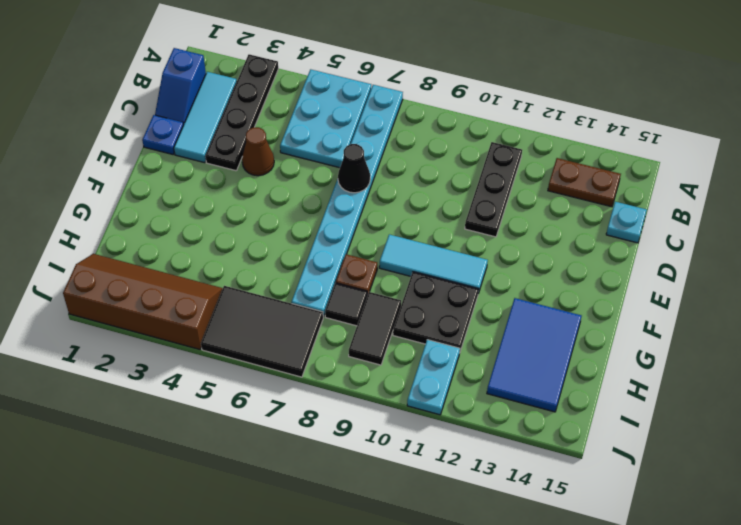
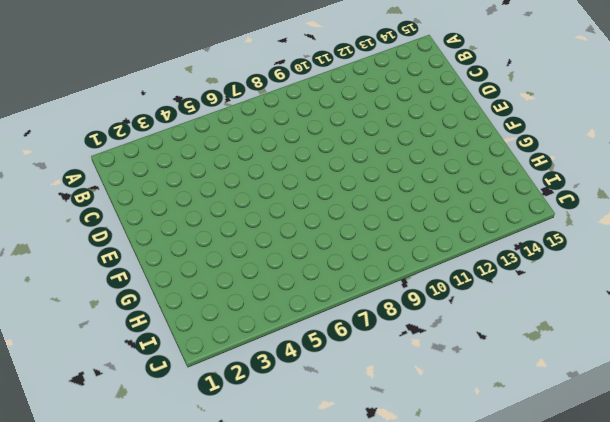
none -> black 1x4 plate [206,54,278,171]
none -> cyan 2x3 plate [280,69,371,168]
none -> cyan 1x8 plate [291,85,403,317]

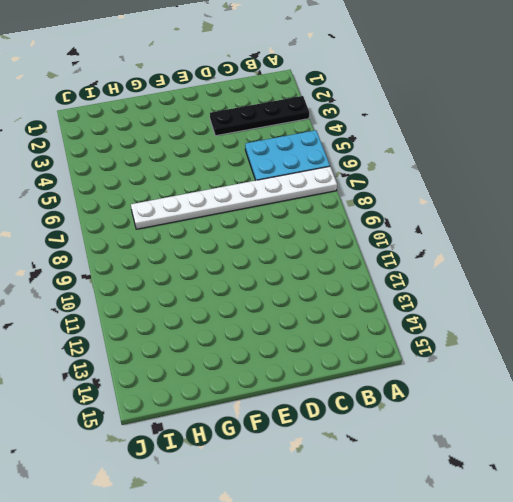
white 1x8 plate [131,166,337,229] -> cyan 1x8 plate [291,85,403,317]
none -> blue 1x2 slope [155,48,206,124]
none -> cyan 1x3 tile [174,72,237,163]
none -> black 1x3 plate [465,142,522,237]

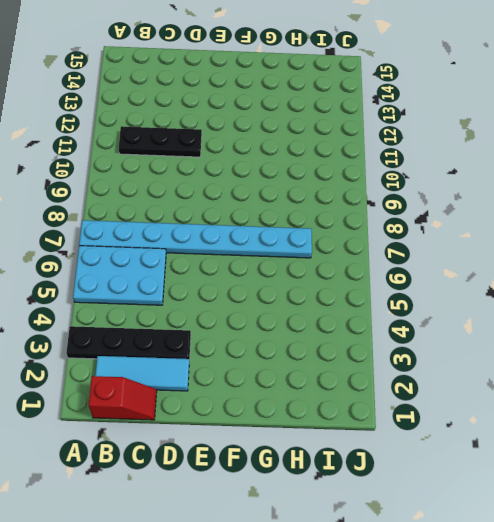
red 1x2 slope [89,376,157,420] -> blue 1x2 slope [155,48,206,124]
none -> brown 1x2 plate [548,158,621,207]
none -> cyan 1x1 plate [606,202,647,243]
none -> blue 1x1 plate [142,115,184,154]

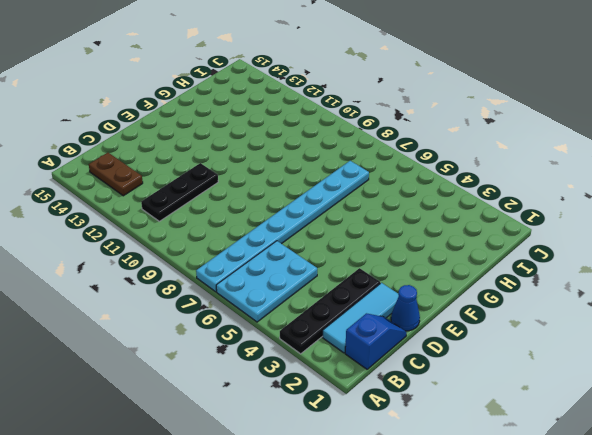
blue 1x1 cone [391,285,420,331] -> blue 1x1 plate [142,115,184,154]
none -> cyan 1x1 plate [606,202,647,243]
none -> brown 1x1 cone [242,127,274,176]
none -> cyan 1x3 tile [379,234,488,293]

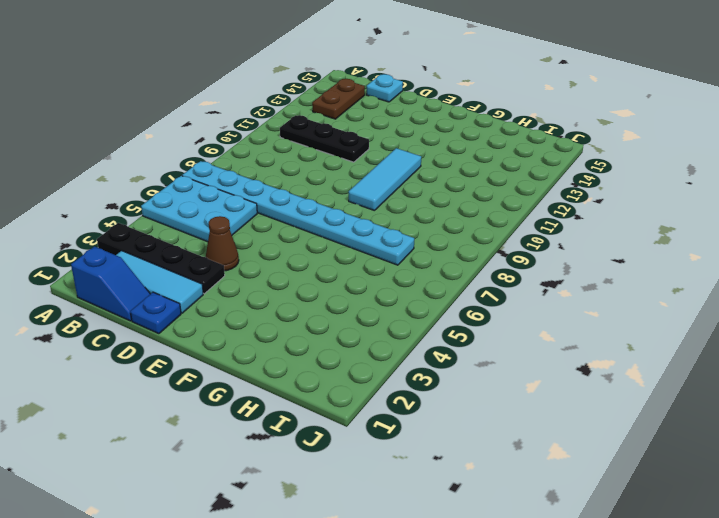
none -> brown 1x1 plate [336,254,377,295]
none -> black 2x2 plate [393,272,479,351]
none -> blue 2x3 tile [487,298,581,412]

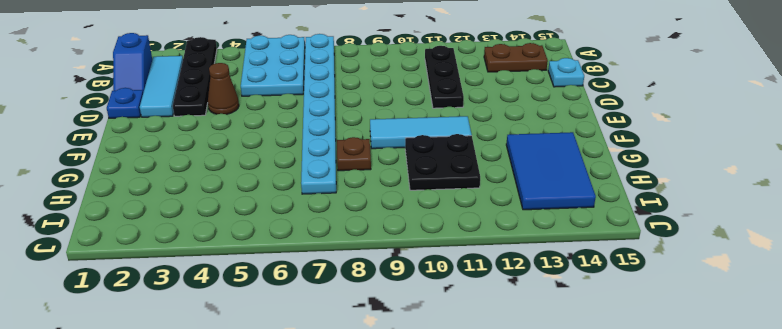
none -> black 1x1 tile [325,283,367,326]
none -> black 1x2 tile [349,292,401,365]
none -> brown 2x4 slope [63,254,223,349]

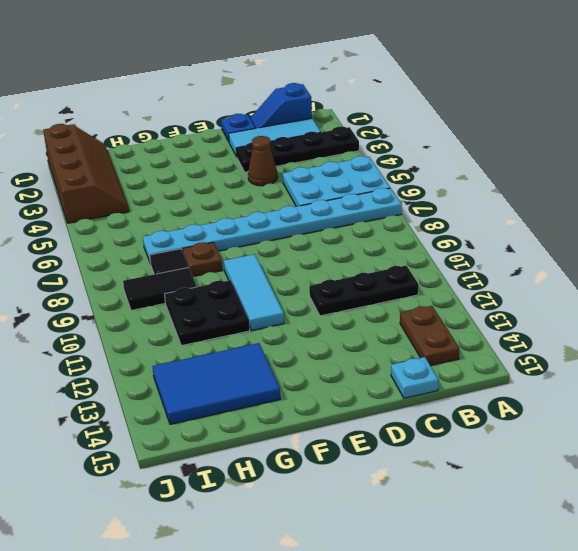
none -> black 2x3 tile [201,286,323,377]
none -> cyan 1x2 plate [407,340,460,415]
none -> black 1x1 cone [338,144,370,193]

